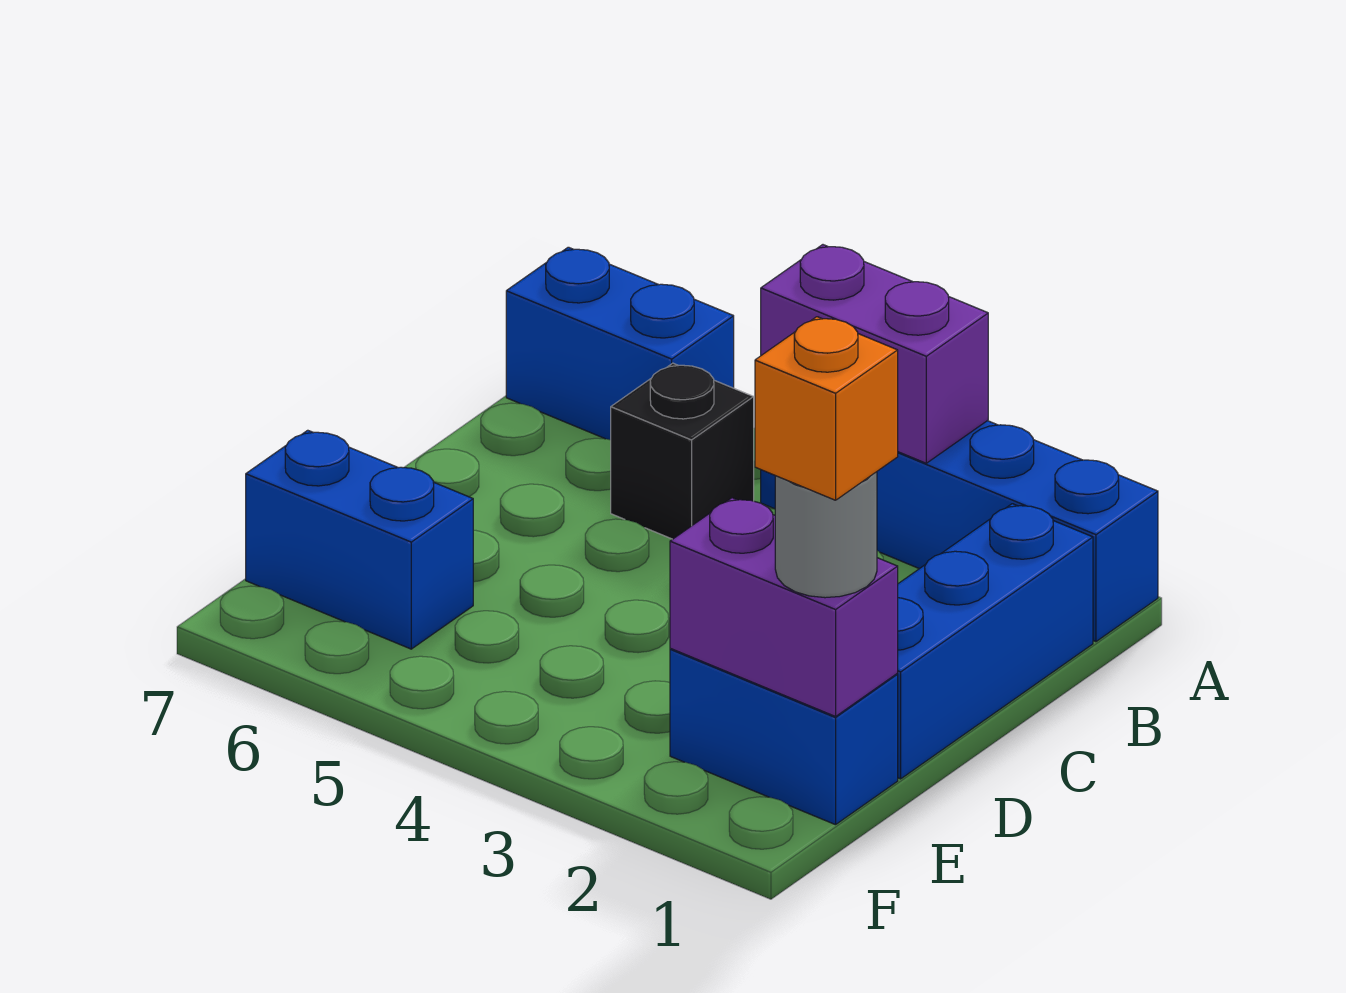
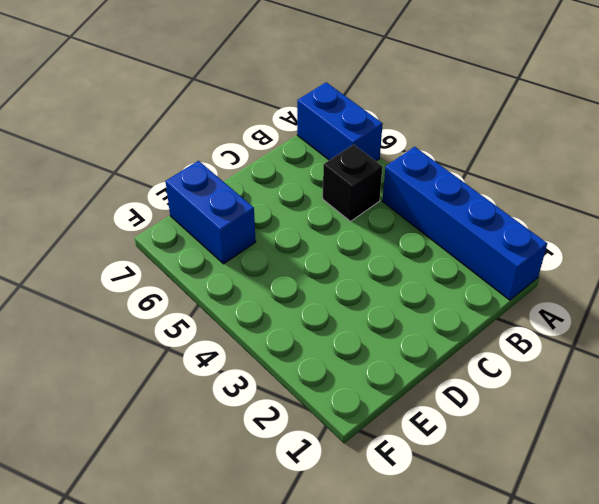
none -> blue 1x3 brick [897,504,1093,779]
none -> blue 1x2 brick [670,649,898,825]

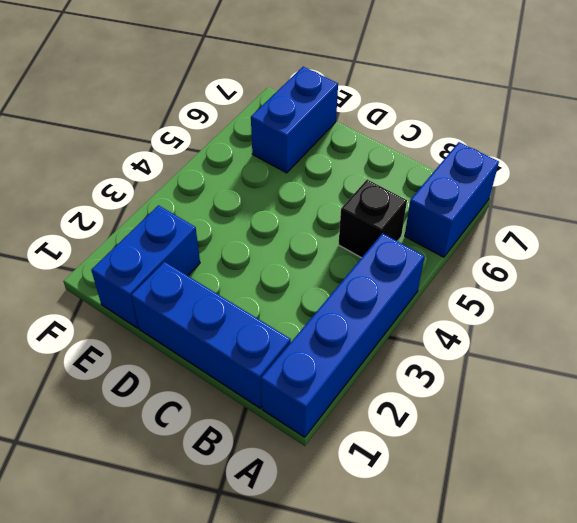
none -> purple 1x2 brick [761,245,988,463]
none -> purple 1x2 brick [670,498,898,717]

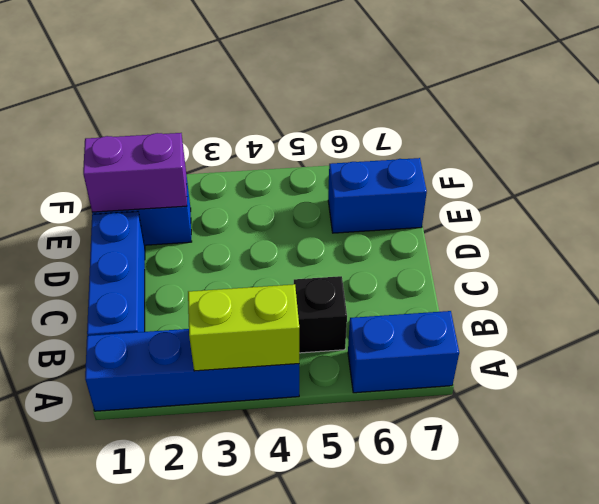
lime 1x2 brick [188,284,299,371] -> purple 1x2 brick [761,245,988,463]
none -> grey 1x1 round brick [775,472,877,598]
none -> orange 1x1 brick [755,317,898,500]

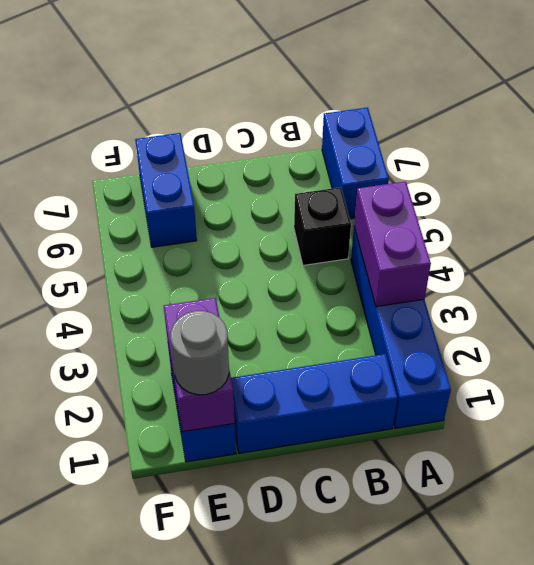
none -> orange 1x1 brick [755,317,898,500]

